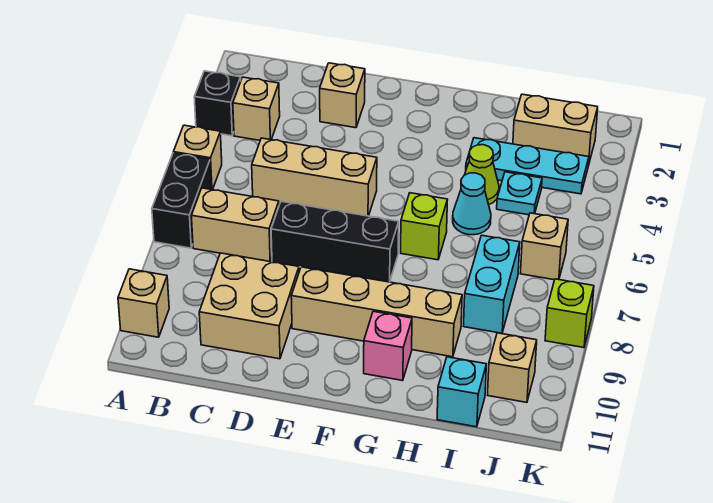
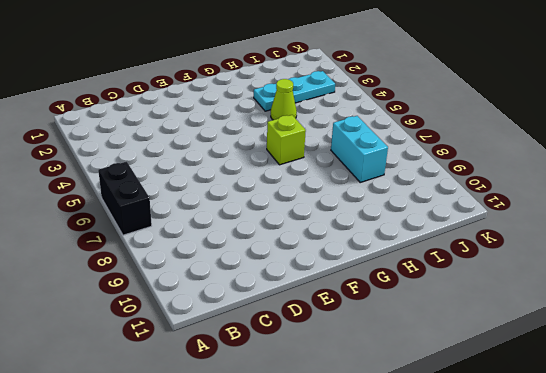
none -> black 1x1 brick [194,71,241,136]
none -> tan 1x1 brick [173,125,222,190]
none -> tan 1x1 brick [118,269,169,337]

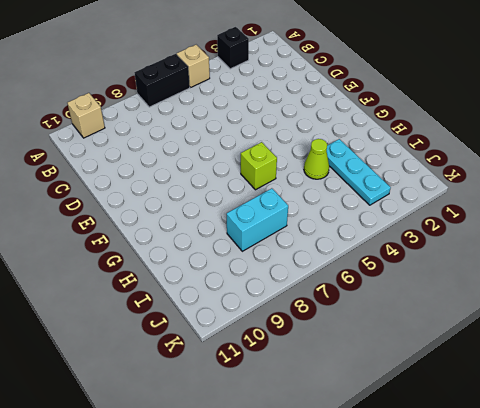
none -> tan 1x1 brick [233,77,280,140]
none -> tan 1x2 brick [191,188,279,261]
none -> tan 1x3 brick [252,138,377,216]

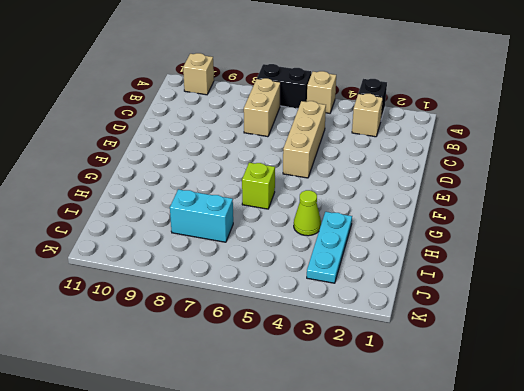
none -> tan 2x2 brick [199,253,299,359]
none -> tan 1x1 brick [320,63,365,128]
none -> black 1x3 brick [271,201,399,282]

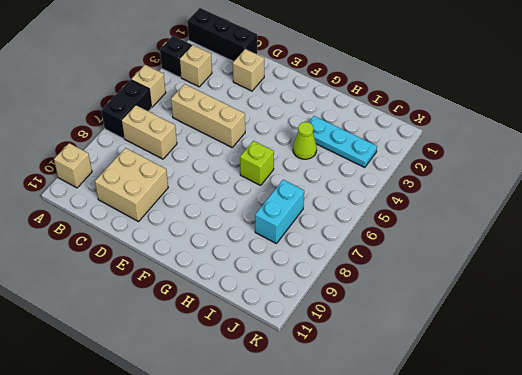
black 1x3 brick [187,8,257,62] -> black 1x3 brick moved to [271,201,399,282]
none -> tan 1x4 brick [291,267,462,357]
none -> pink 1x1 brick [364,311,412,381]
none -> cyan 1x1 cone [453,173,491,235]

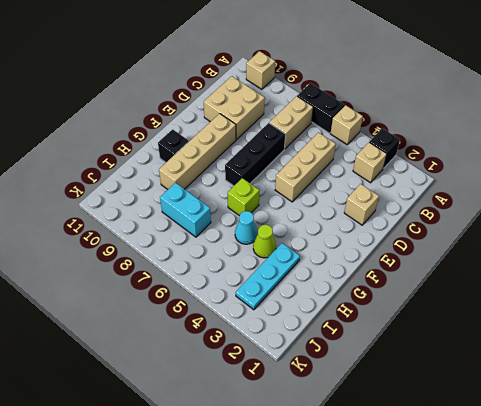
black 1x1 brick [158,129,189,162] -> pink 1x1 brick [364,311,412,381]
none -> tan 1x2 brick [513,94,598,166]
none -> cyan 1x1 plate [497,172,542,215]
none -> cyan 1x1 brick [437,357,486,427]

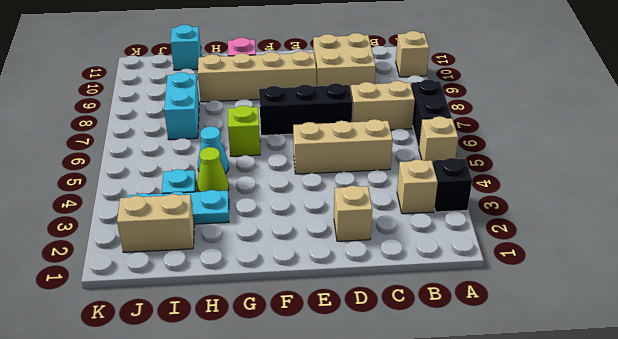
none -> tan 1x1 brick [520,213,568,280]
none -> tan 1x1 brick [488,333,537,402]
none -> lime 1x1 brick [545,279,594,348]

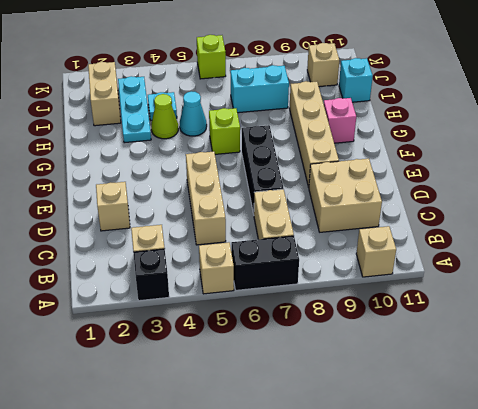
lime 1x1 brick [197,35,226,79] -> lime 1x1 brick moved to [545,279,594,348]
none -> tan 1x1 brick [520,213,568,280]

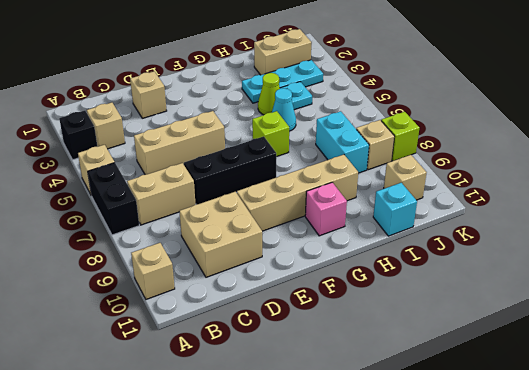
tan 1x1 brick [356,120,395,170] -> tan 1x1 brick moved to [520,213,568,280]

